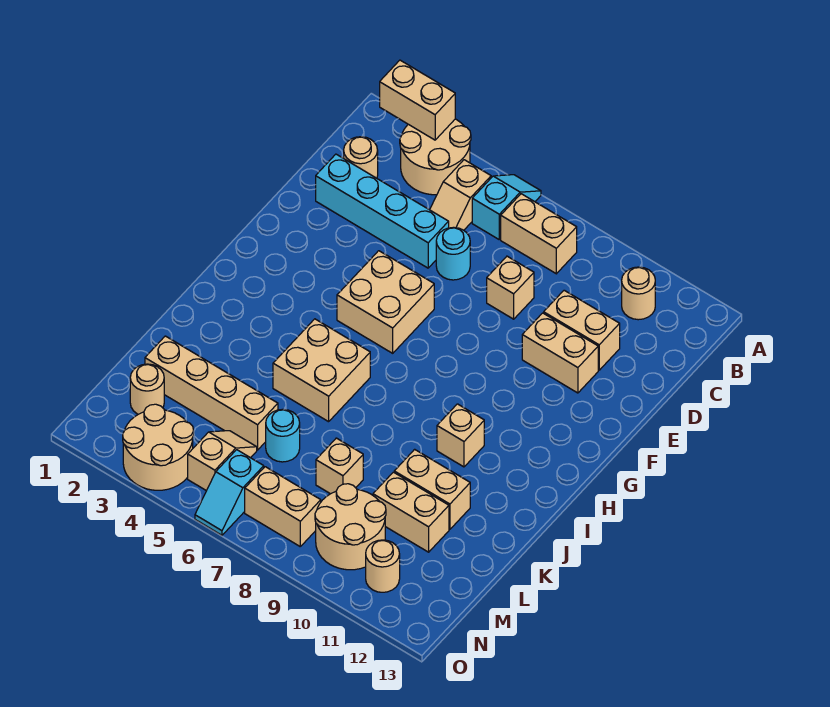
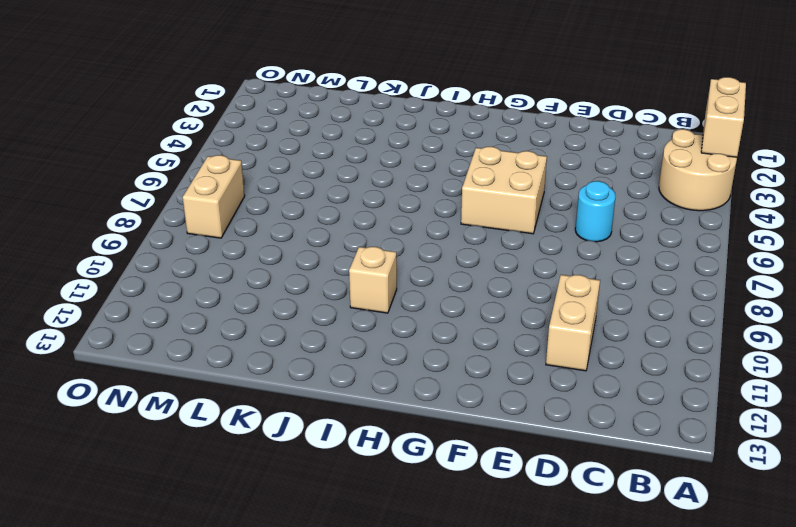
none -> cyan 1x2 slope [472,175,541,239]
none -> tan 1x2 slope [430,160,491,230]
none -> tan 1x2 brick [501,194,577,274]

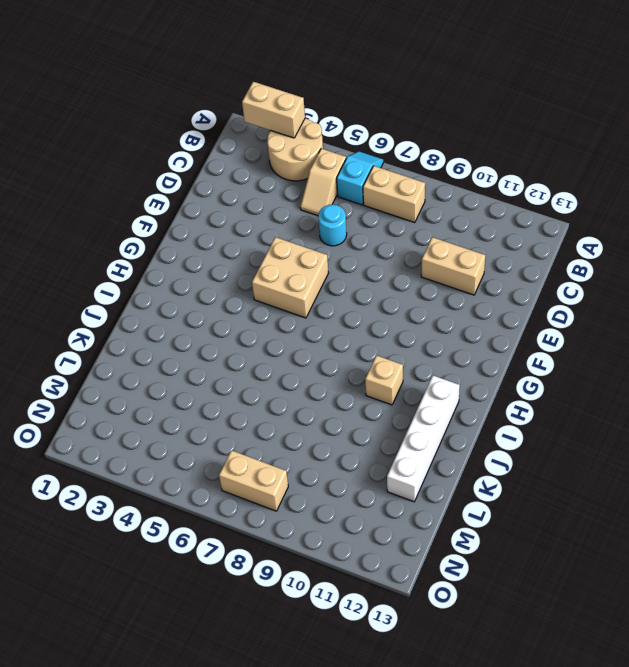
white 1x4 brick [387,376,460,502] -> none
none -> tan 1x1 round brick [622,267,655,320]
none -> tan 1x1 round brick [344,137,378,178]
none -> cyan 1x4 brick [316,154,449,268]

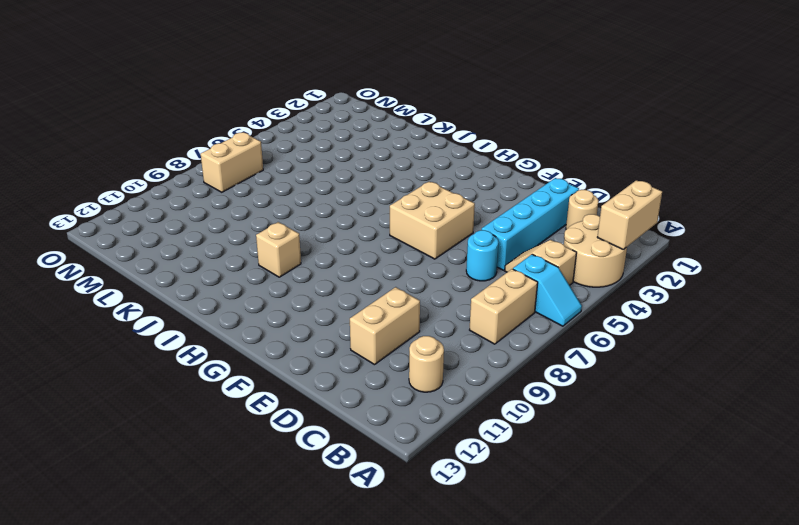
none -> tan 1x1 brick [487,256,534,319]
none -> tan 1x2 brick [522,313,598,393]
none -> tan 2x2 brick [273,319,370,422]

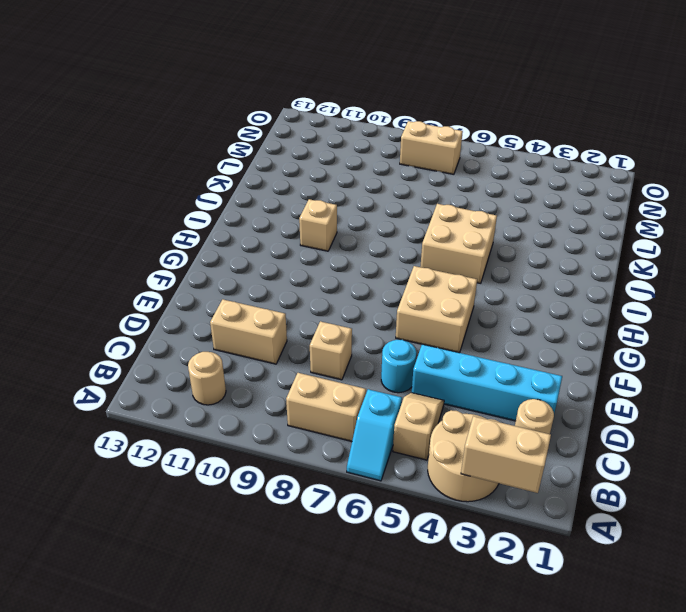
none -> tan 1x2 brick [522,313,598,393]
none -> tan 1x2 brick [394,449,470,529]
none -> tan 1x4 brick [145,336,278,450]

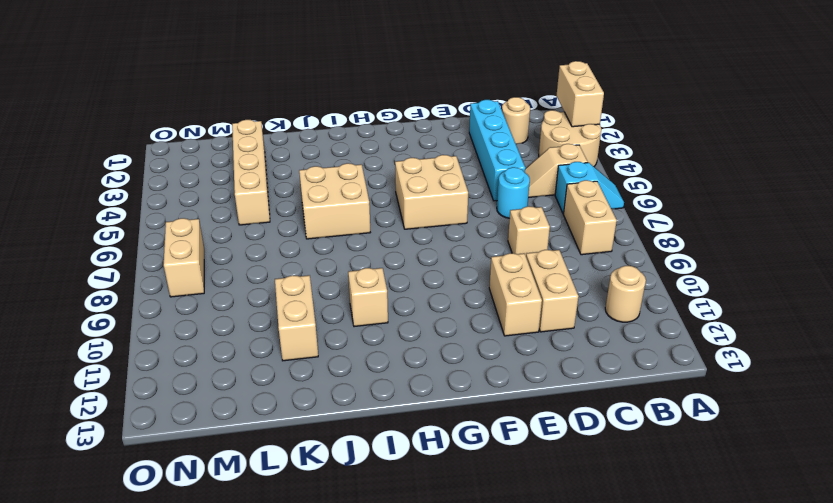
none -> cyan 1x1 round brick [266,409,300,462]
none -> tan 1x1 brick [316,438,363,494]
none -> tan 1x2 brick [373,472,449,552]

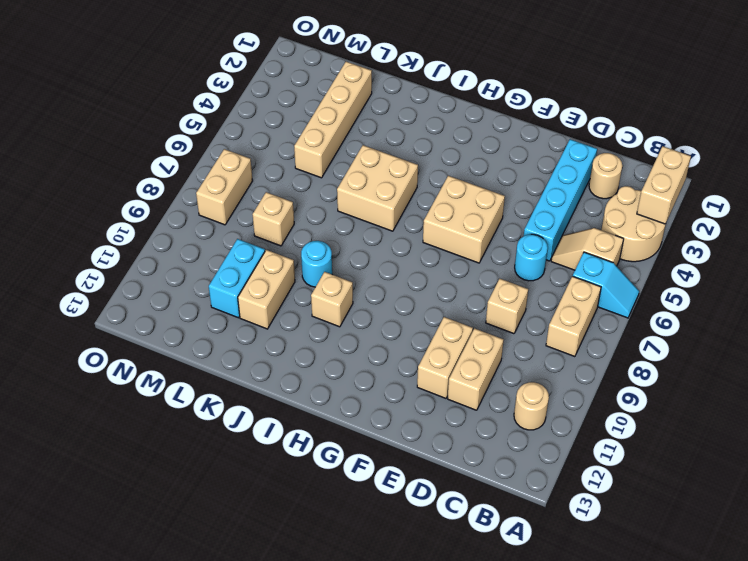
cyan 1x1 round brick [301,241,332,287] -> cyan 1x1 round brick moved to [266,409,300,462]
cyan 1x2 brick [209,239,265,318] -> tan 1x2 brick [373,472,449,552]
none -> tan 1x1 round brick [130,364,164,414]
none -> tan 1x2 slope [188,431,257,491]
none -> tan 2x2 round brick [315,484,386,570]

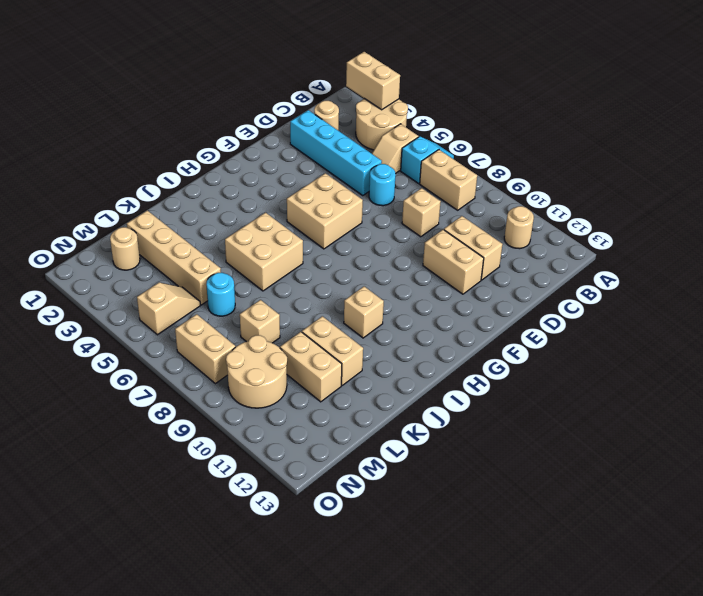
none -> tan 2x2 round brick [123,404,194,490]
none -> cyan 1x2 slope [195,450,264,535]
none -> tan 1x1 round brick [366,540,400,592]

